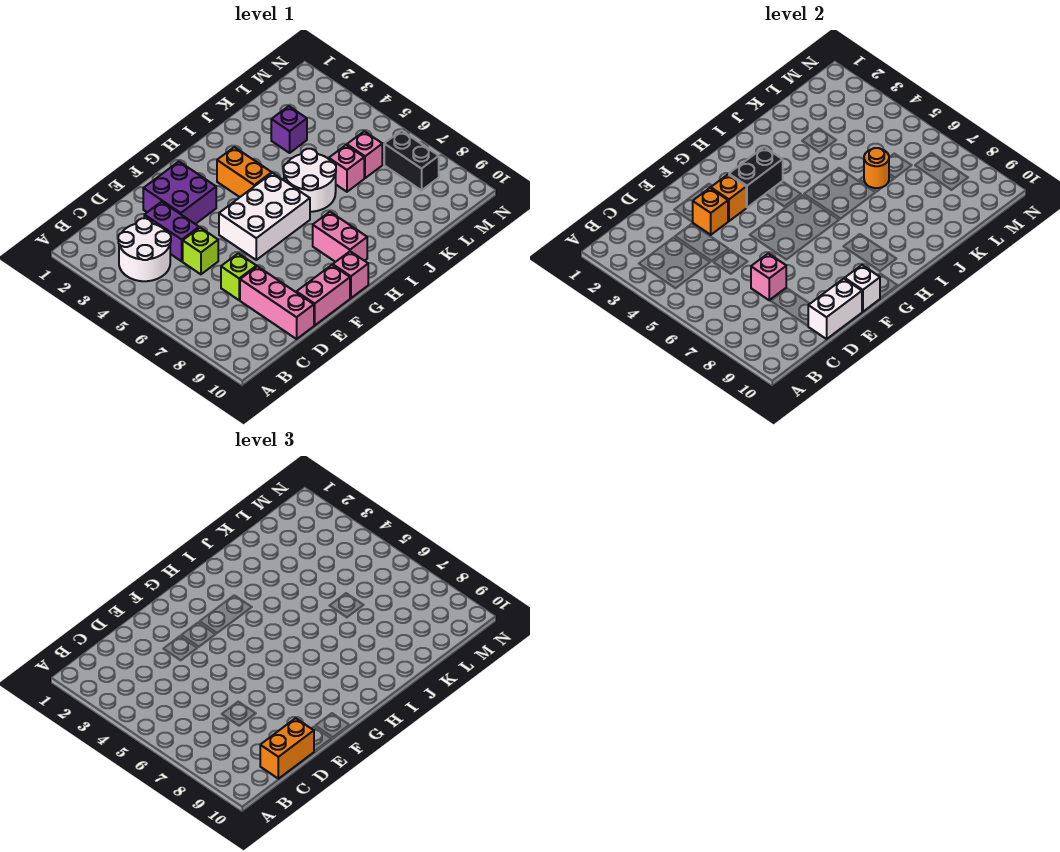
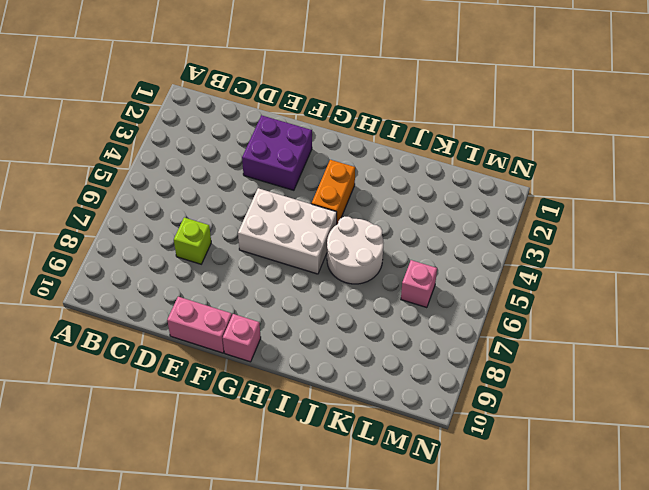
none -> white 2x2 round brick [118,218,171,281]
none -> purple 1x2 brick [144,202,199,261]
none -> lime 1x1 brick [183,228,218,274]

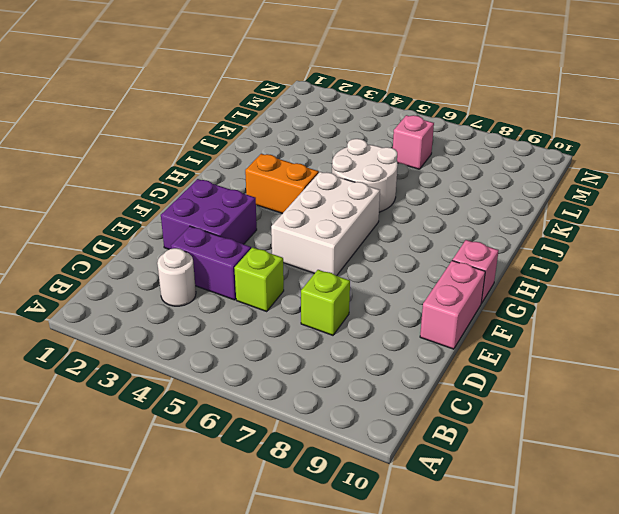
white 1x1 round brick [157,248,196,306] -> white 2x2 round brick [118,218,171,281]
none -> pink 1x3 brick [240,266,314,339]
none -> pink 1x2 brick [313,212,367,262]
none -> purple 1x1 brick [271,106,307,153]

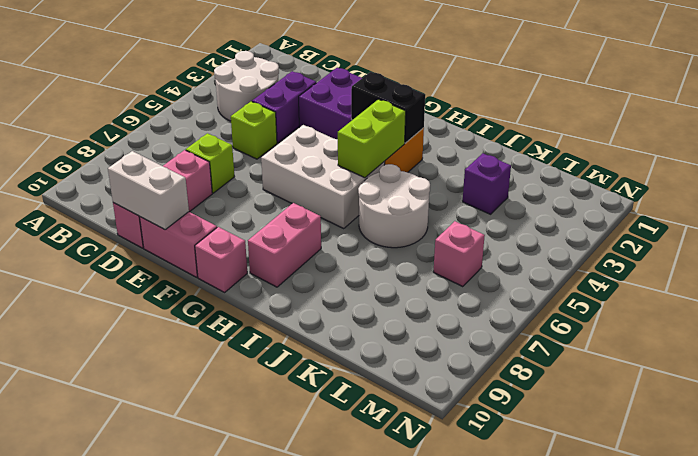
lime 1x2 brick [338,99,406,178] -> none
none -> pink 1x1 brick [329,145,364,192]
none -> black 1x2 brick [384,131,439,190]
none -> pink 1x1 brick [751,253,786,300]

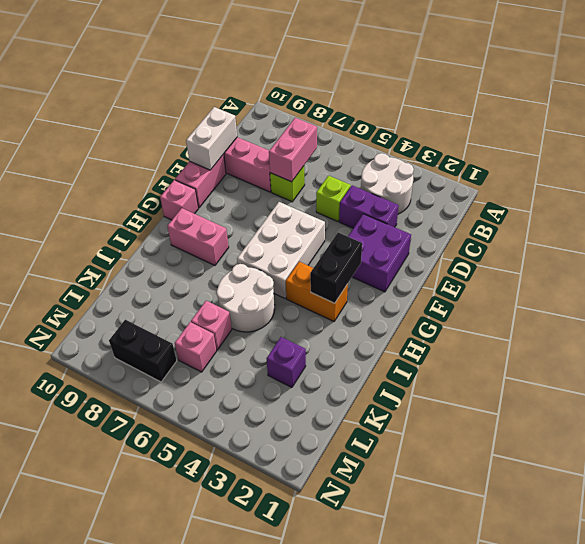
pink 1x2 brick [269,118,317,182] -> pink 1x1 brick [751,253,786,300]
none -> orange 1x1 brick [693,188,728,235]
none -> orange 1x1 brick [711,175,746,221]
none -> white 1x1 brick [845,265,880,312]

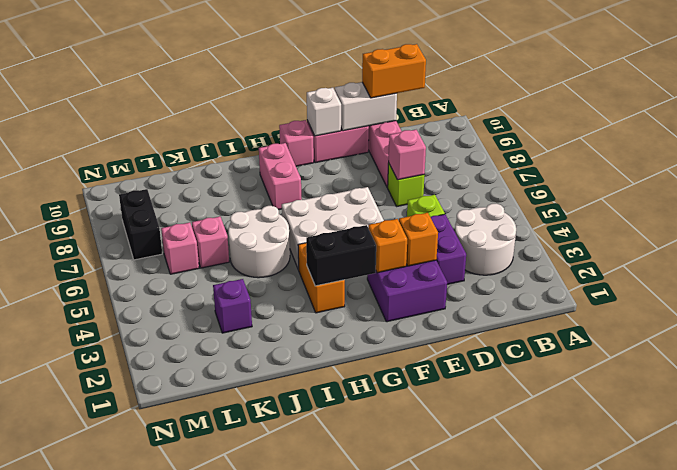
none -> orange 1x1 round brick [864,148,889,188]

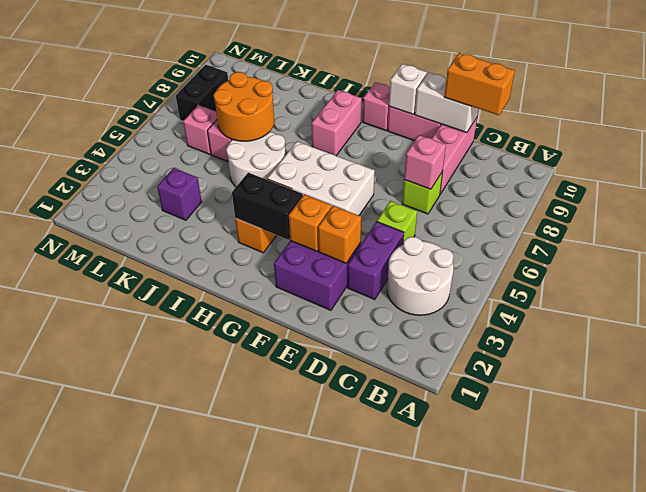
orange 2x2 round brick [213,72,274,141] -> orange 1x1 round brick [864,148,889,188]

